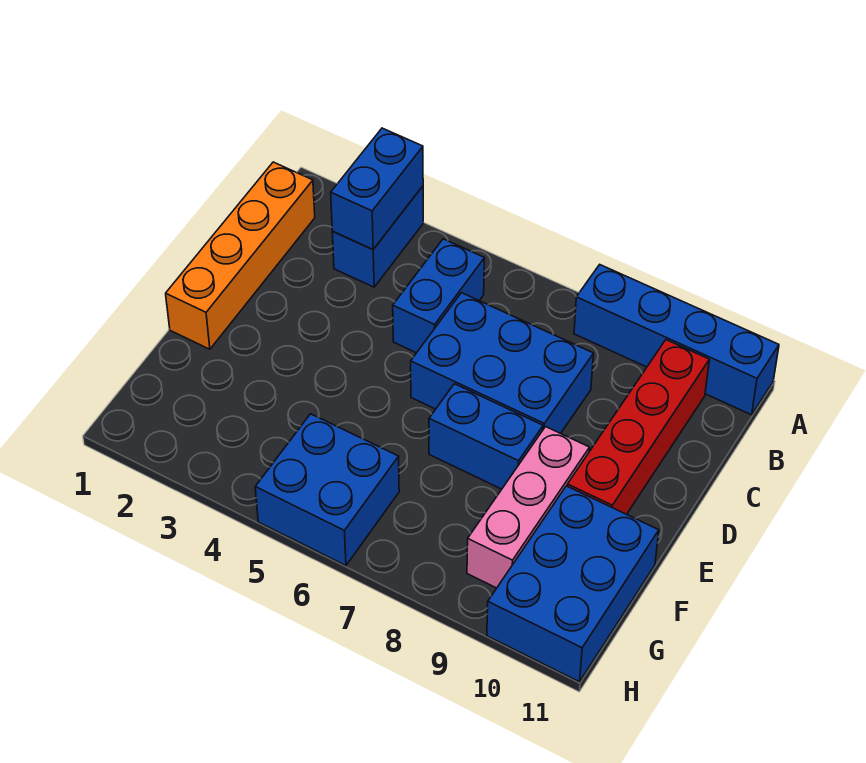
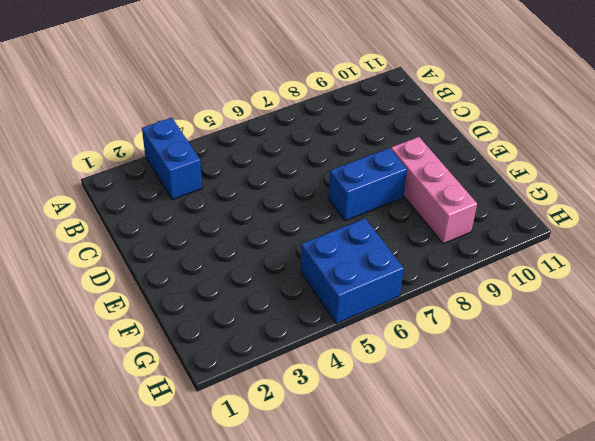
none -> blue 1x4 brick [574,265,779,415]
none -> orange 1x4 brick [166,162,315,349]

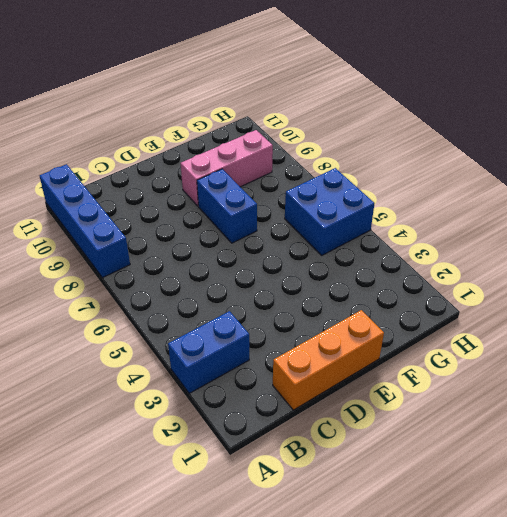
orange 1x3 brick [273,310,384,410] -> orange 1x4 brick [166,162,315,349]
none -> blue 1x2 brick [393,239,485,353]
none -> red 1x4 brick [567,340,709,514]

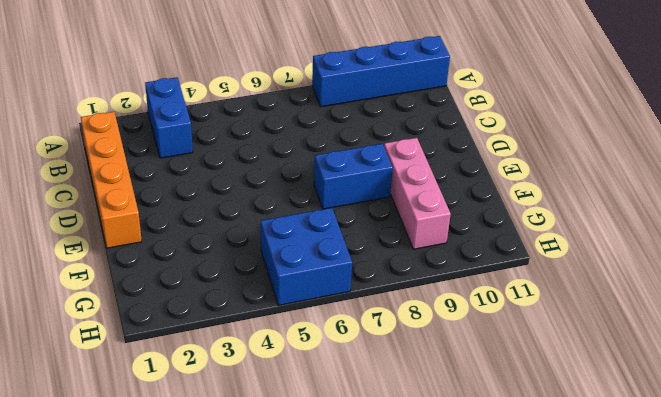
none -> blue 1x2 brick [393,239,485,353]
none -> red 1x4 brick [567,340,709,514]

